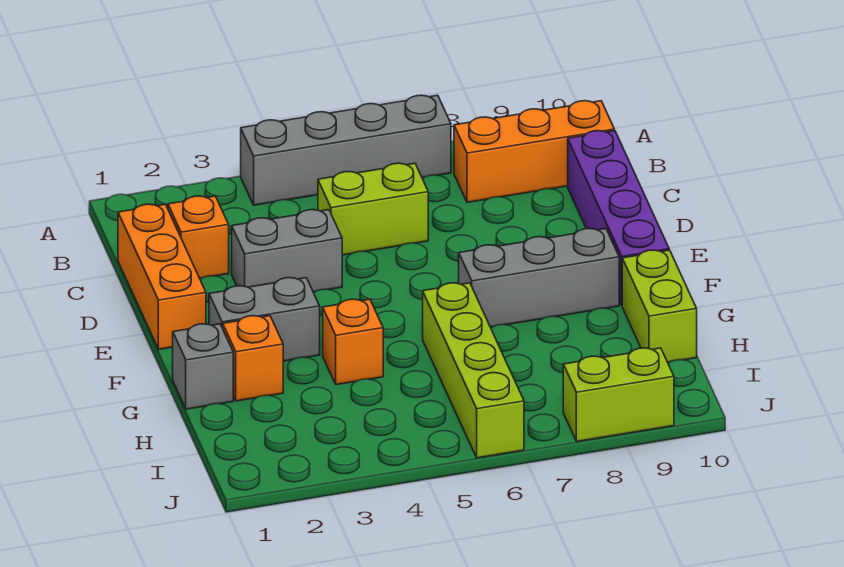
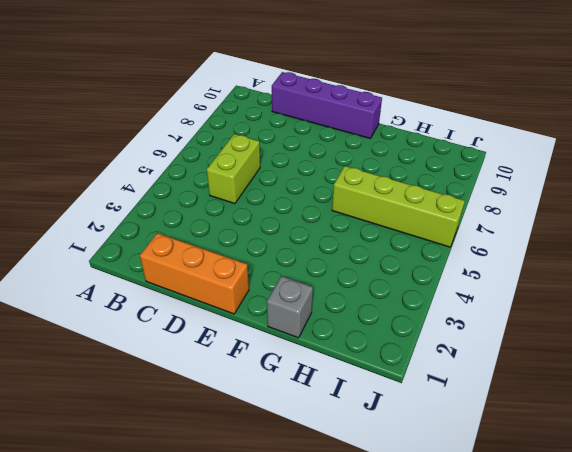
none -> grey 1x4 brick [241,95,451,205]
none -> orange 1x3 brick [454,101,614,202]
none -> orange 1x1 brick [168,196,229,278]

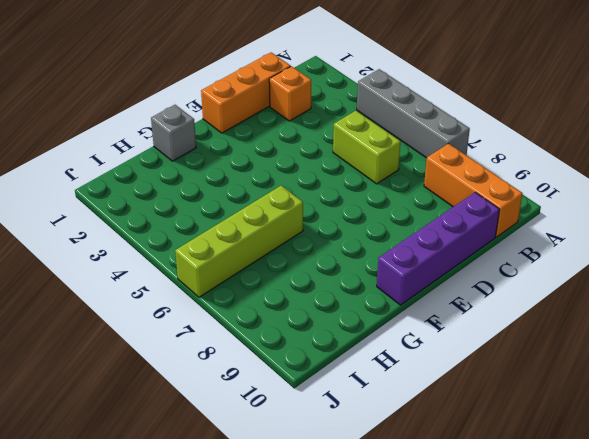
none -> grey 1x2 brick [232,210,342,292]
none -> grey 1x2 brick [209,278,320,361]
none -> grey 1x3 brick [459,229,619,327]

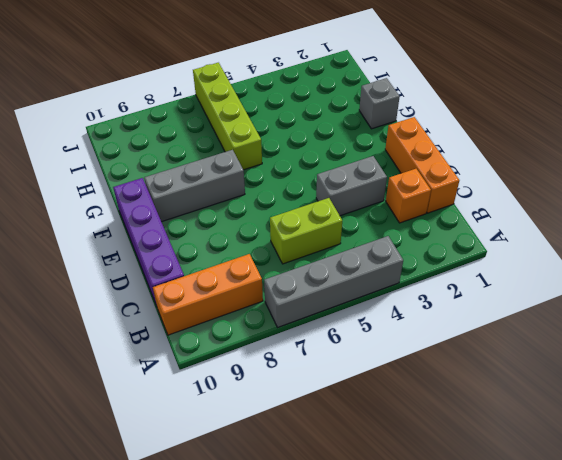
none -> grey 1x2 brick [209,278,320,361]
none -> orange 1x1 brick [223,316,283,401]
none -> orange 1x1 brick [323,299,383,385]

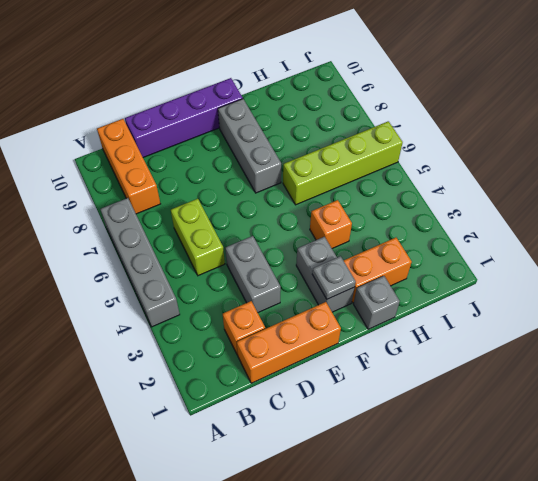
grey 1x1 plate [312,256,356,299] -> none
orange 1x2 brick [343,238,412,303] -> orange 1x1 brick [223,316,283,401]
none -> lime 1x2 brick [622,250,697,362]
none -> lime 1x2 brick [563,348,674,442]

